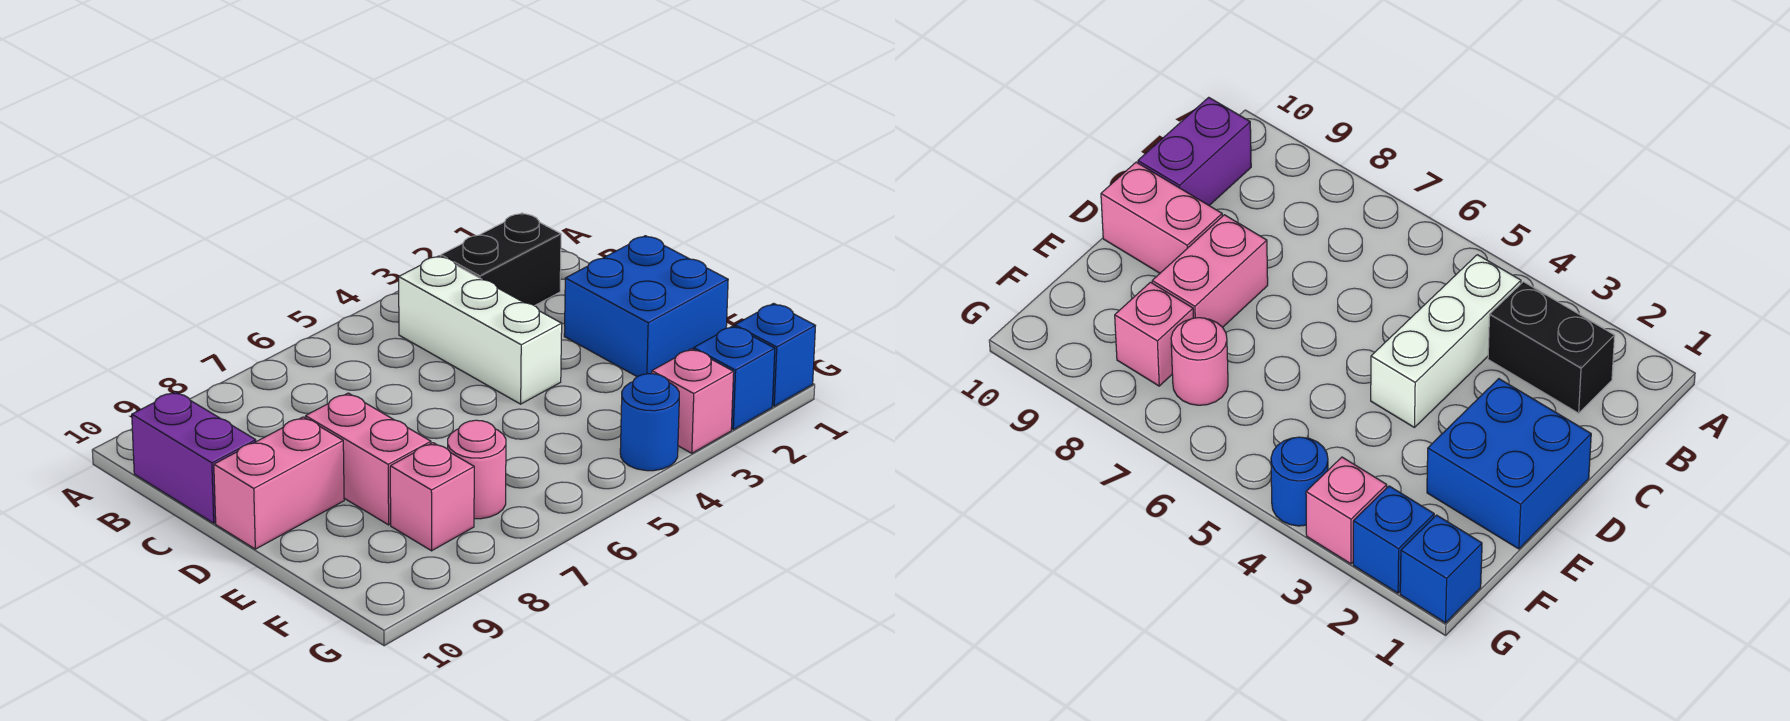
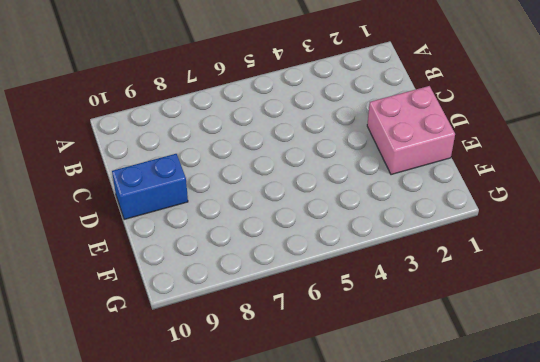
pink 2x2 brick [367,86,455,175] -> blue 2x2 brick [564,236,728,377]
blue 1x2 brick [112,154,188,220] -> pink 1x2 brick [214,417,344,549]
none -> black 1x2 brick [441,213,561,306]
none -> white 1x3 brick [399,256,562,404]
none -> purple 1x2 brick [132,392,256,523]

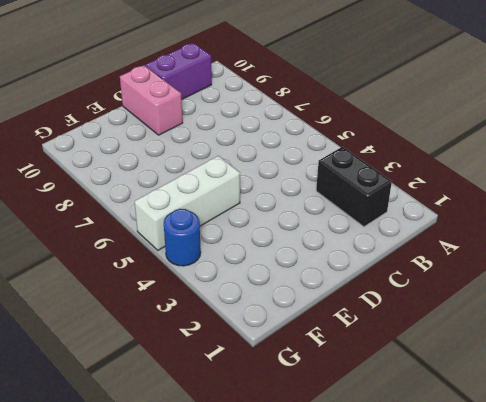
white 1x3 brick [134,156,240,250] -> white 1x3 brick moved to [399,256,562,404]
none -> blue 2x2 brick [564,236,728,377]
none -> pink 1x2 brick [306,393,431,525]
none -> pink 1x1 round brick [448,420,506,519]

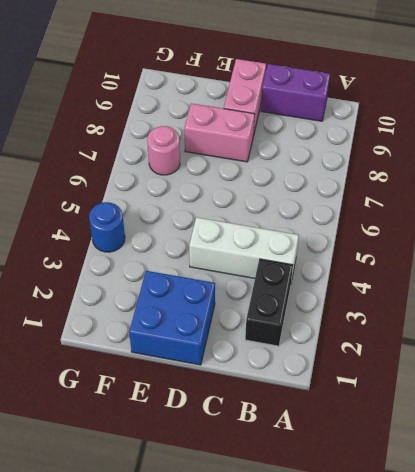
none -> pink 1x1 brick [390,443,474,551]
none -> blue 1x1 brick [735,303,815,406]
none -> blue 1x1 brick [694,326,775,430]

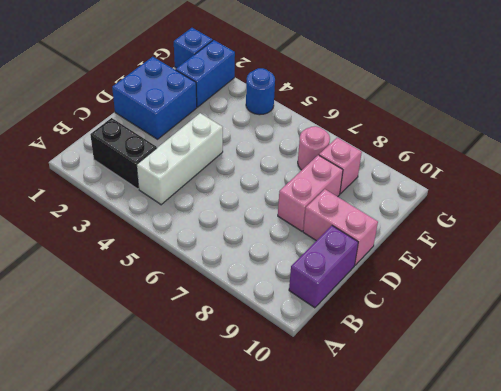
blue 1x2 brick [176,40,235,107] -> blue 1x1 brick [694,326,775,430]
none -> pink 1x1 brick [652,349,734,453]

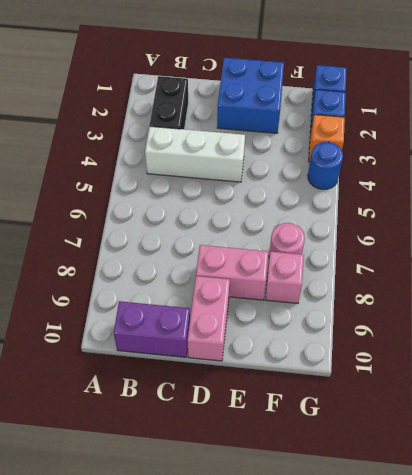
orange 1x1 brick [309,115,345,162] -> pink 1x1 brick [652,349,734,453]

